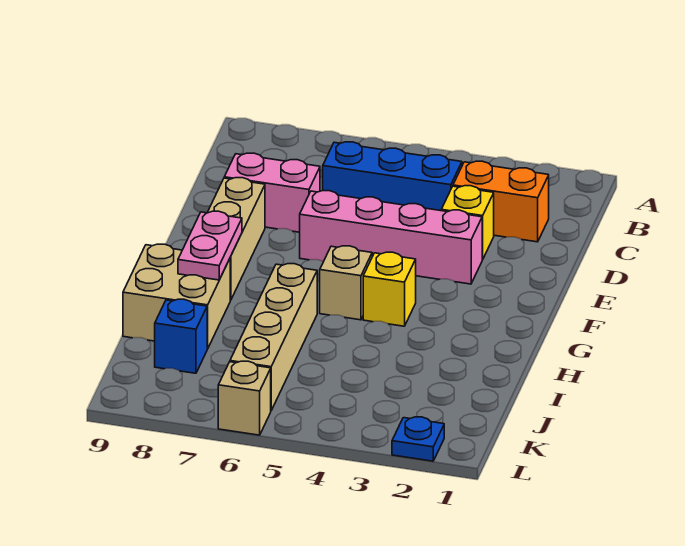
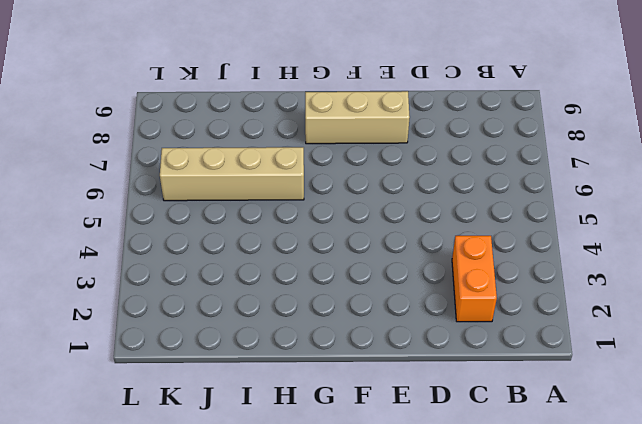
none -> blue 1x3 brick [323,142,462,211]
none -> yellow 1x1 brick [441,186,494,259]
none -> pink 1x2 brick [224,153,320,232]

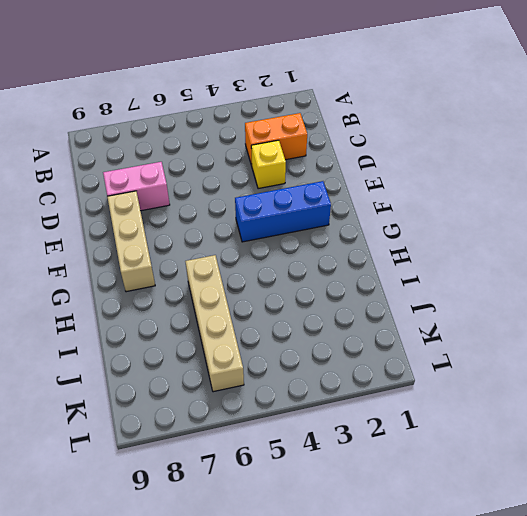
blue 1x3 brick [235,181,331,242] -> blue 1x3 brick moved to [323,142,462,211]
none -> pink 1x4 brick [300,191,483,284]
none -> yellow 1x1 brick [363,252,416,326]
none -> tan 1x1 brick [320,246,372,320]

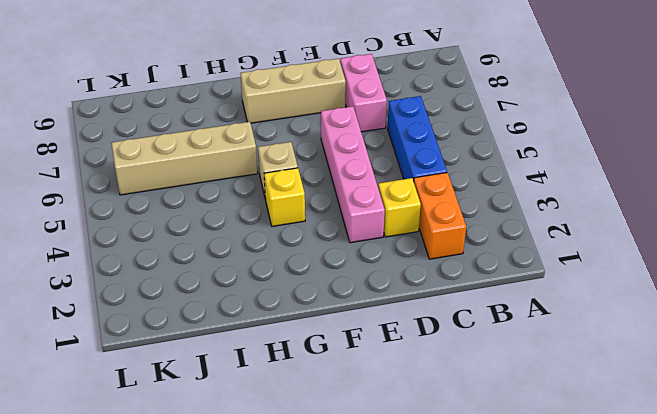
none -> tan 2x2 brick [123,244,230,349]
none -> blue 1x1 brick [155,299,207,373]
none -> blue 1x1 plate [392,417,444,461]

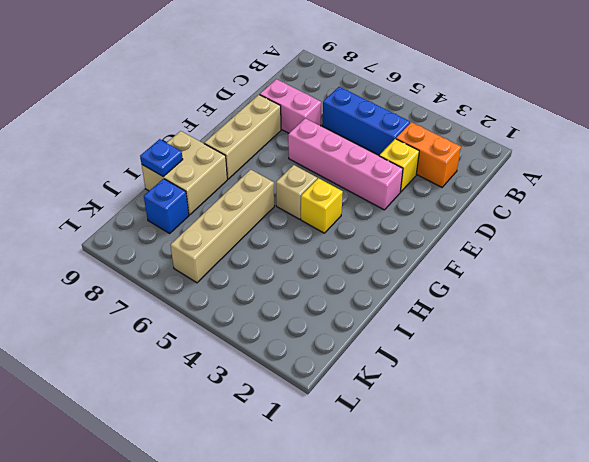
blue 1x1 plate [140,139,183,176] -> blue 1x1 plate moved to [392,417,444,461]
none -> tan 1x1 brick [218,361,271,435]
none -> pink 1x2 plate [178,211,242,280]

